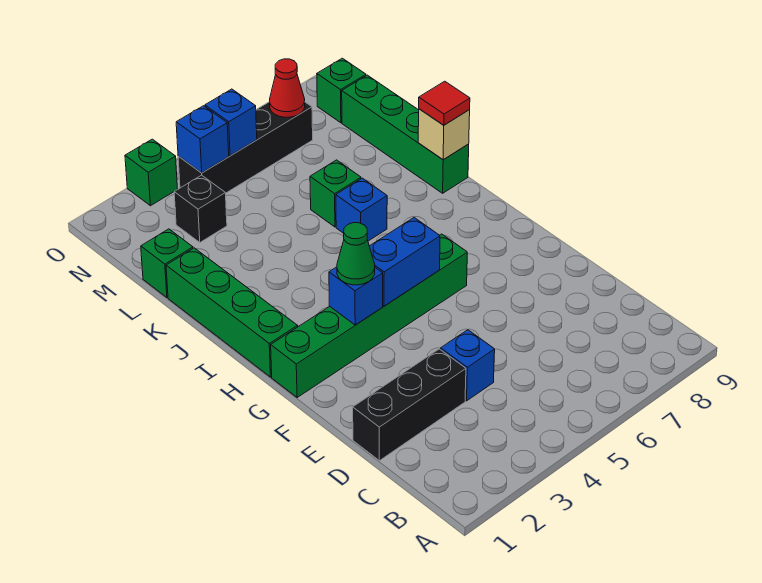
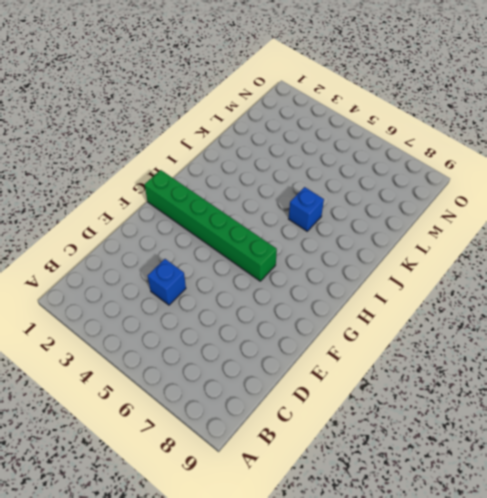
none -> black 1x3 brick [353,349,466,461]
none -> green 1x4 brick [166,248,298,377]
none -> green 1x4 brick [342,75,469,193]

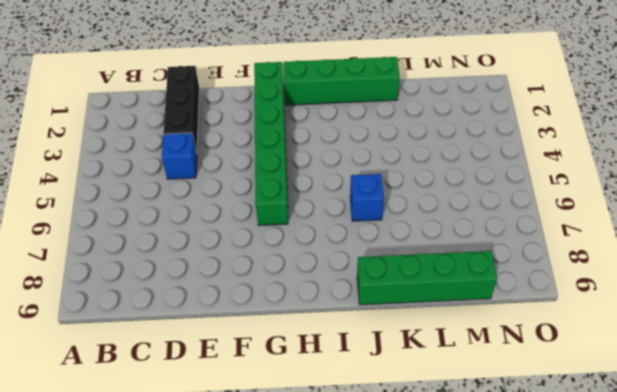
none -> green 1x1 brick [310,160,361,227]
none -> green 1x1 brick [141,229,193,297]
none -> black 1x1 brick [174,175,227,242]

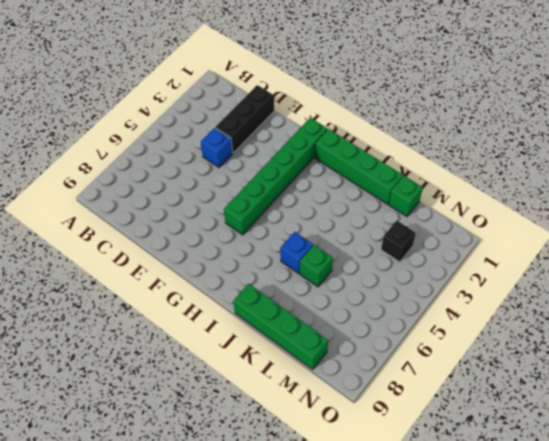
none -> black 1x4 brick [178,102,313,193]
none -> green 1x1 brick [317,58,366,123]
none -> green 1x1 brick [125,139,178,206]

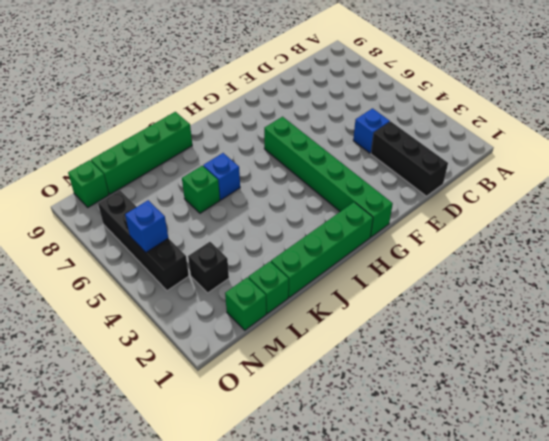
green 1x1 brick [225,277,266,330] -> green 1x1 brick moved to [125,139,178,206]
none -> blue 1x1 brick [329,267,383,325]
none -> blue 1x2 brick [369,218,440,306]
none -> tan 1x1 brick [418,109,470,160]

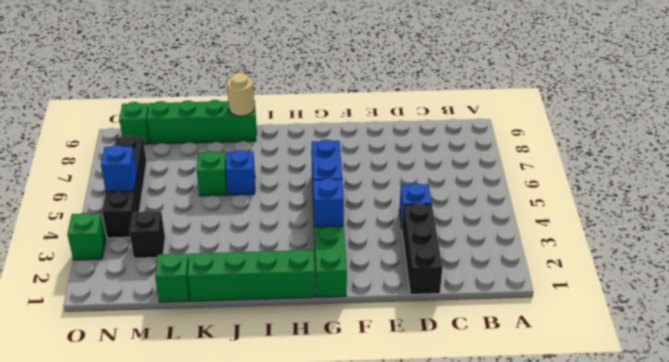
tan 1x1 round brick [227,73,255,116] -> tan 1x1 brick [418,109,470,160]
none -> blue 1x1 brick [176,106,229,173]
none -> red 1x1 cone [270,59,305,117]
none -> green 1x1 cone [337,223,375,285]

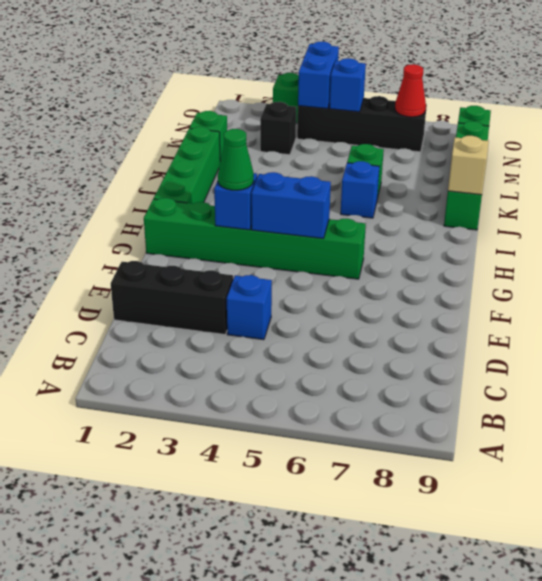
blue 1x2 brick [298,41,339,109] -> blue 1x1 brick [176,106,229,173]
none -> red 1x1 tile [419,81,470,125]

